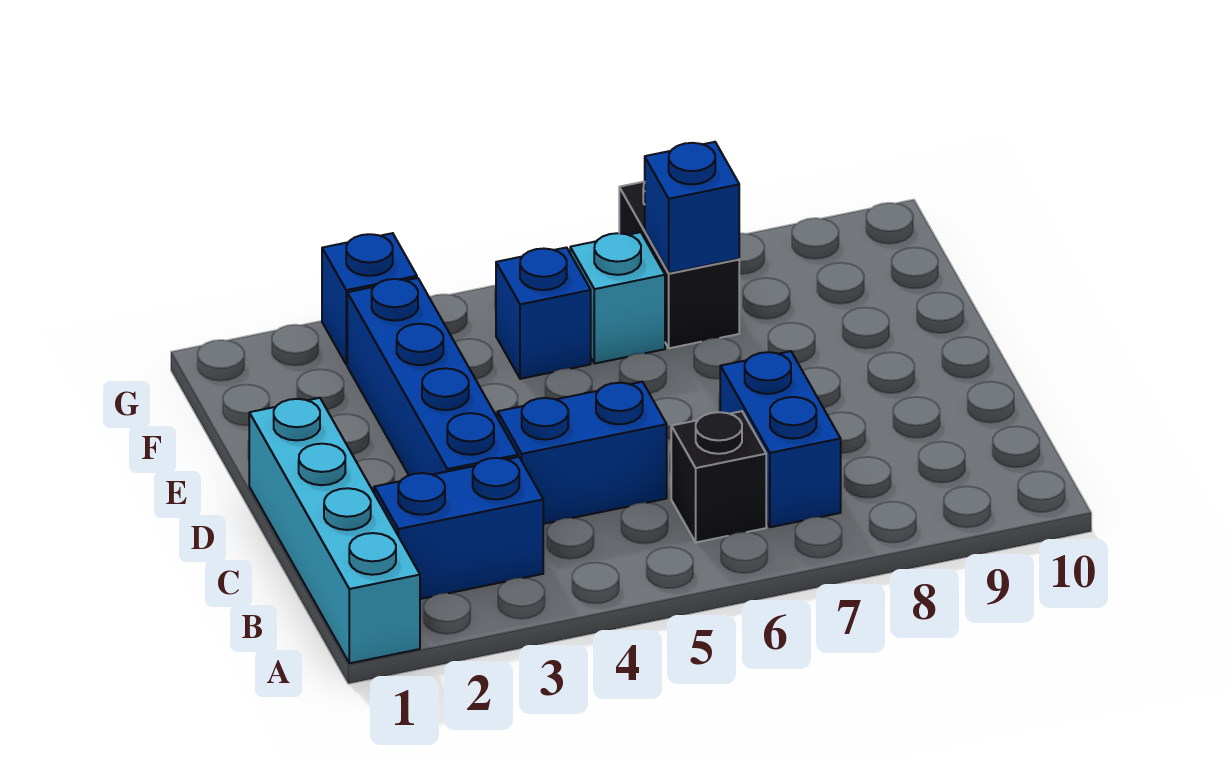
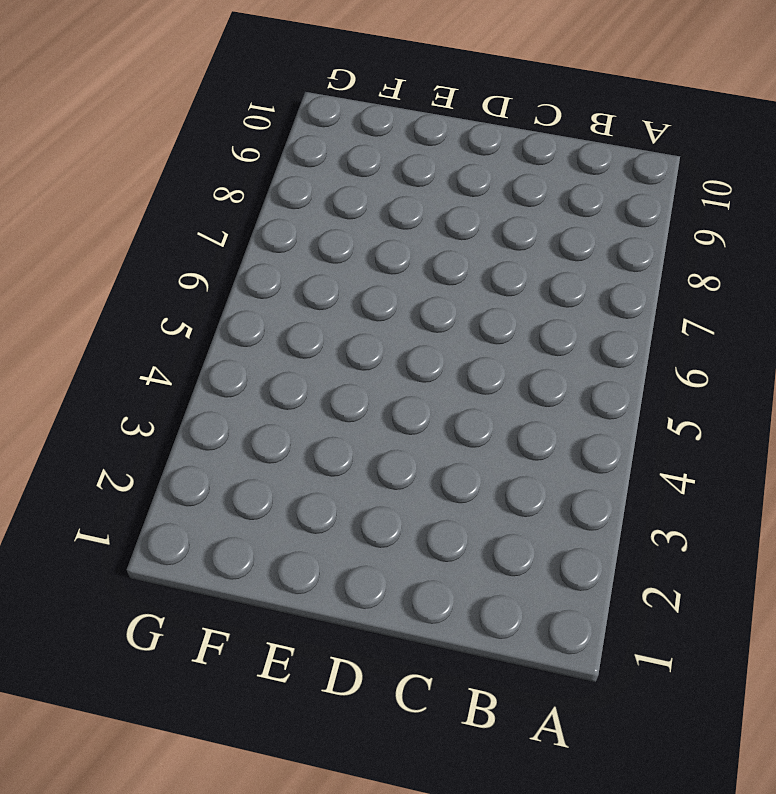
none -> cyan 1x4 brick [249,398,420,663]
none -> blue 1x2 brick [374,457,543,599]

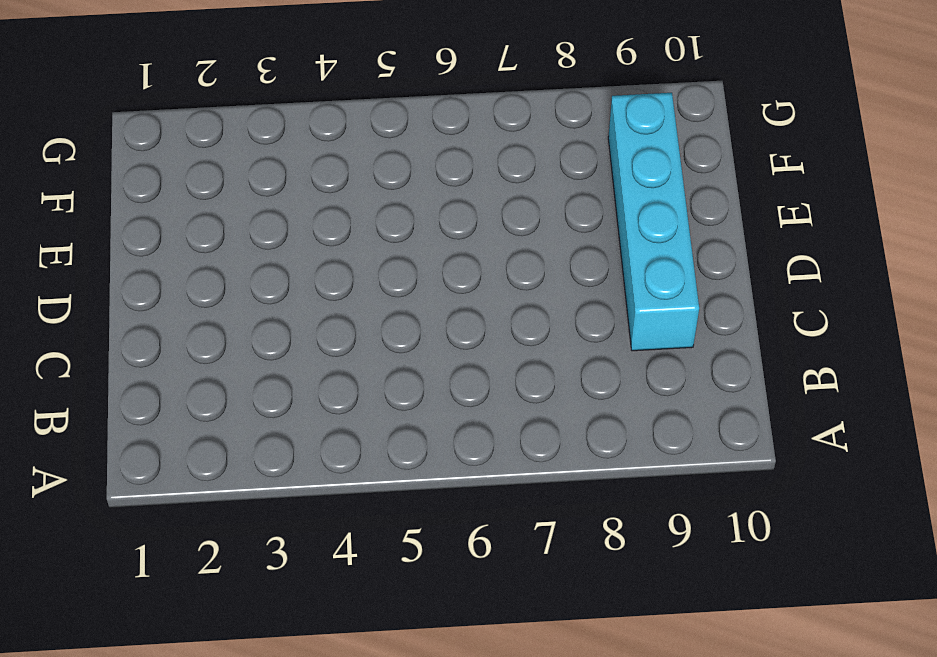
cyan 1x4 brick [608,93,699,351] -> cyan 1x4 brick moved to [249,398,420,663]
none -> blue 1x2 brick [374,457,543,599]
none -> black 1x1 brick [671,411,766,542]

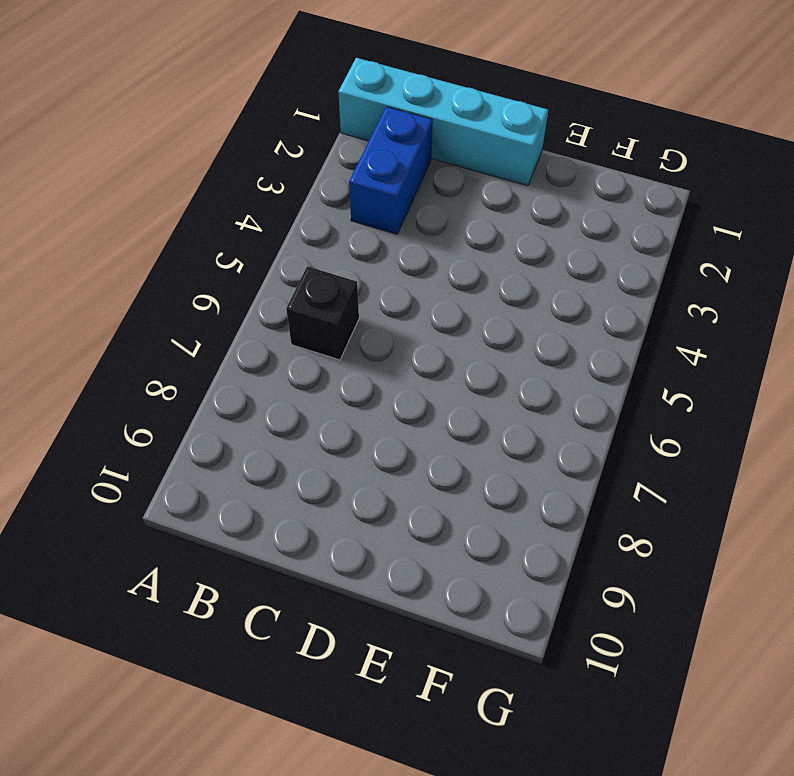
none -> blue 1x2 brick [720,351,841,527]
none -> blue 1x4 brick [347,278,518,475]

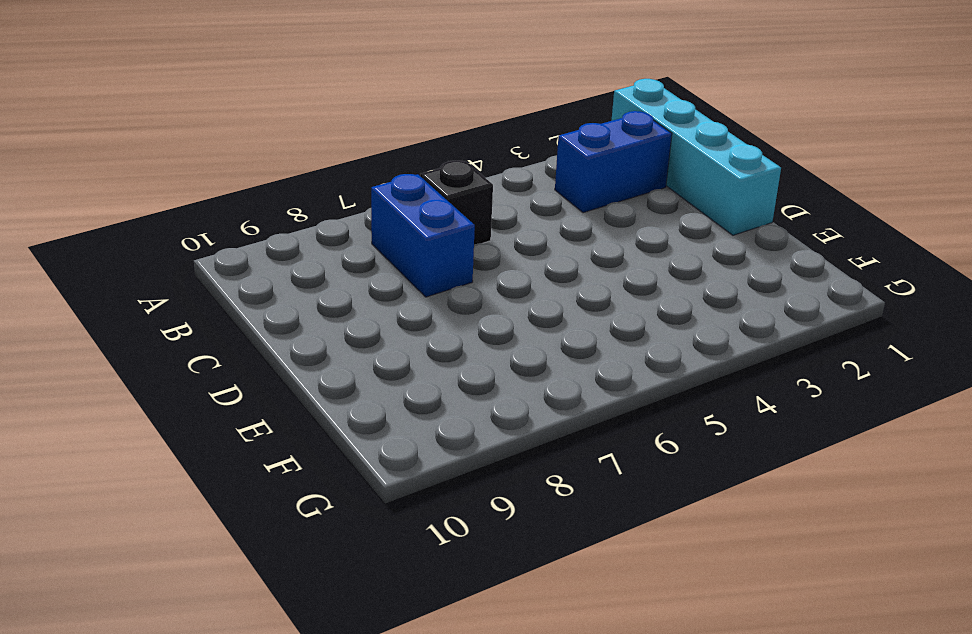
none -> blue 1x4 brick [347,278,518,475]
none -> blue 1x2 brick [498,382,667,524]

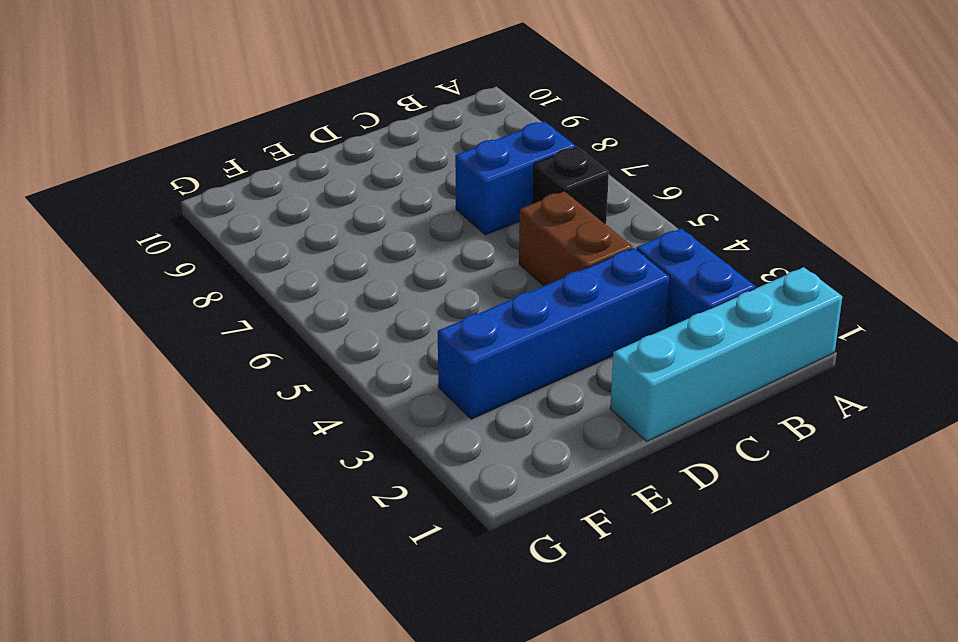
brown 1x2 brick [519,191,633,286] -> blue 1x2 brick [498,382,667,524]
none -> blue 1x1 brick [496,248,591,379]
none -> cyan 1x1 brick [570,232,665,364]

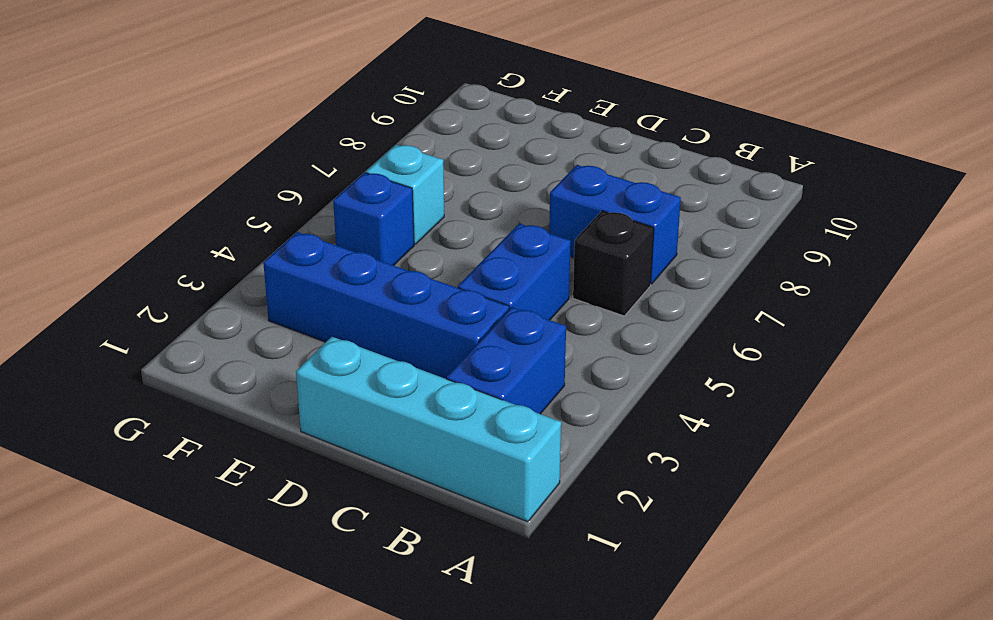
none -> black 1x2 brick [619,182,739,348]
none -> blue 1x1 brick [322,233,417,365]

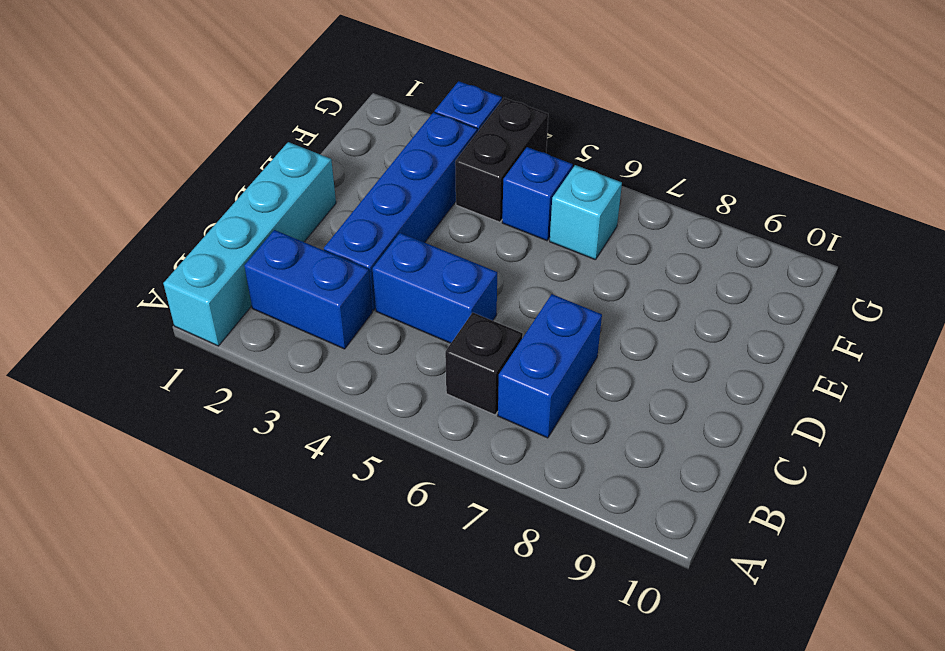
black 1x2 brick [455,98,548,222] -> black 1x2 brick moved to [619,182,739,348]
none -> blue 1x1 brick [645,142,739,273]

